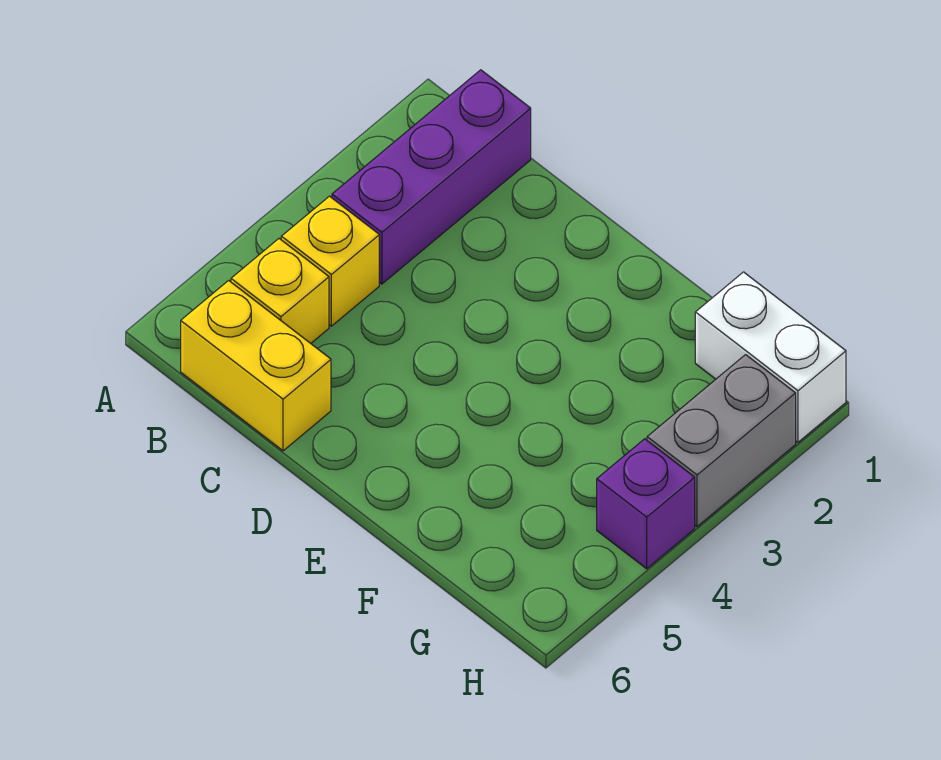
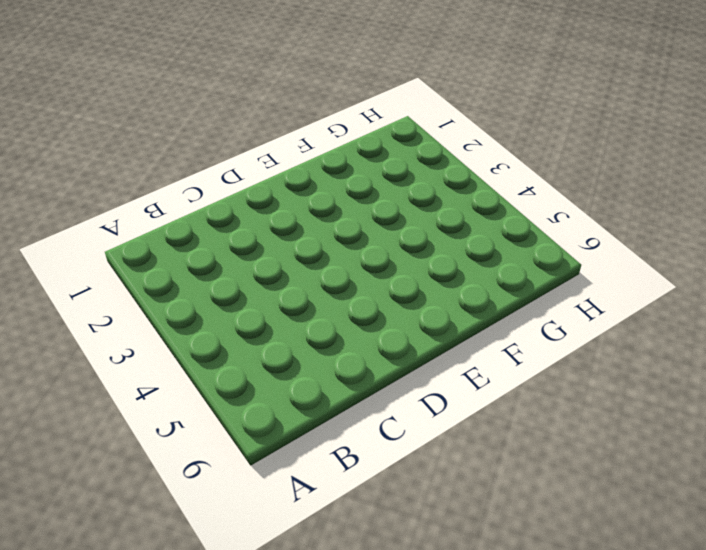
none -> purple 1x3 brick [332,70,531,284]
none -> yellow 1x1 brick [281,196,379,326]

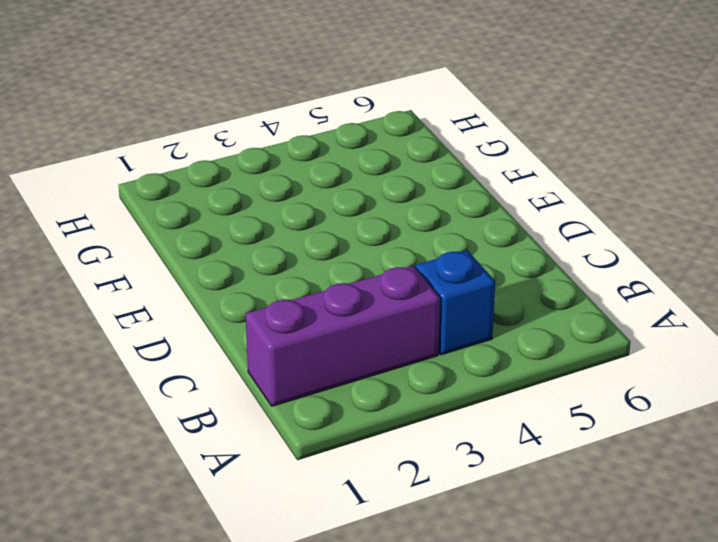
blue 1x1 brick [416,250,495,355] -> yellow 1x1 brick [281,196,379,326]
none -> yellow 1x1 brick [231,239,329,343]
none -> yellow 1x2 brick [181,281,331,451]

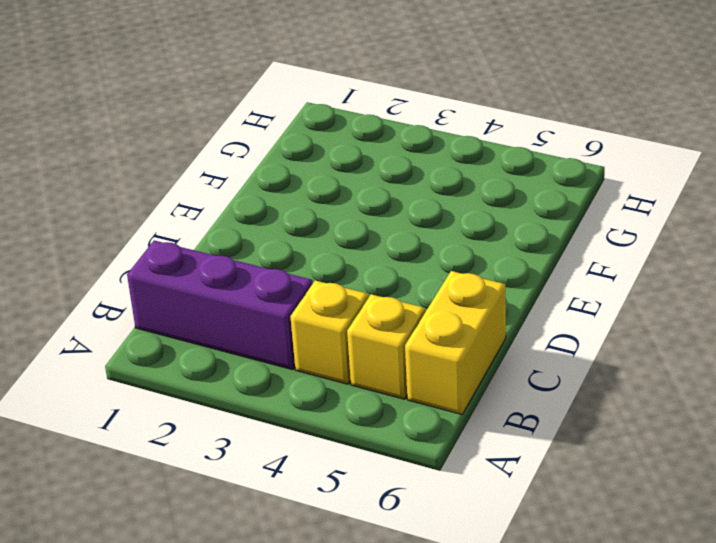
none -> white 1x2 brick [695,272,846,442]
none -> grey 1x2 brick [647,355,796,527]

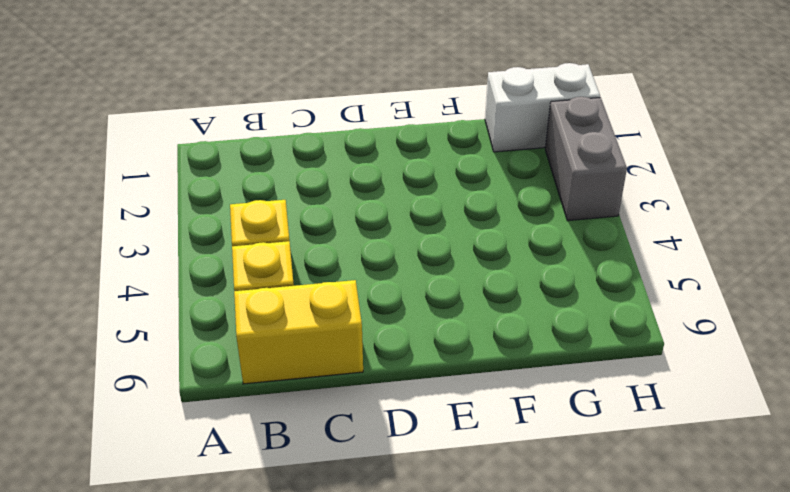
none -> purple 1x3 brick [332,70,531,284]
none -> purple 1x1 brick [597,439,695,569]

